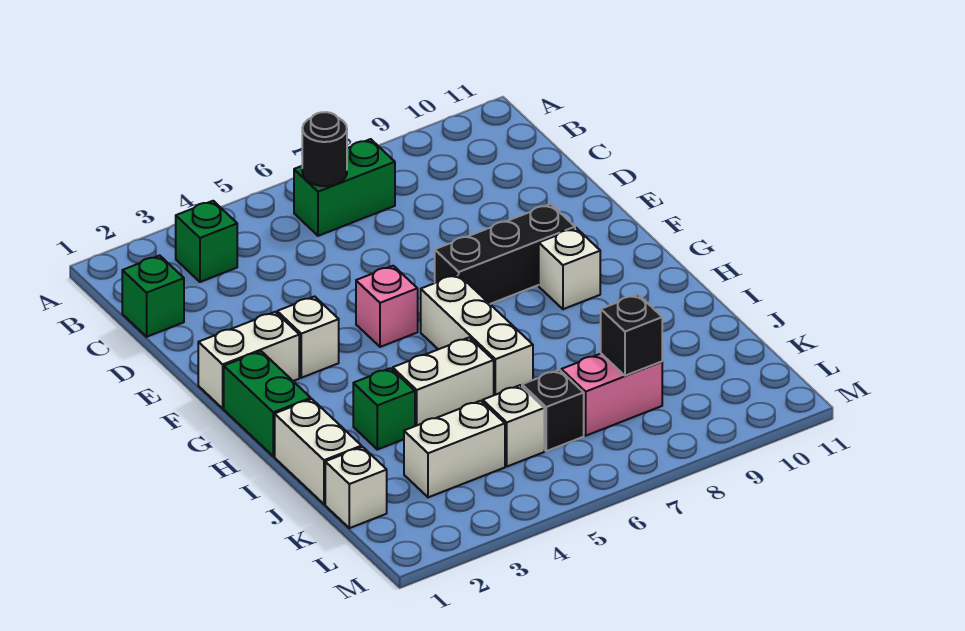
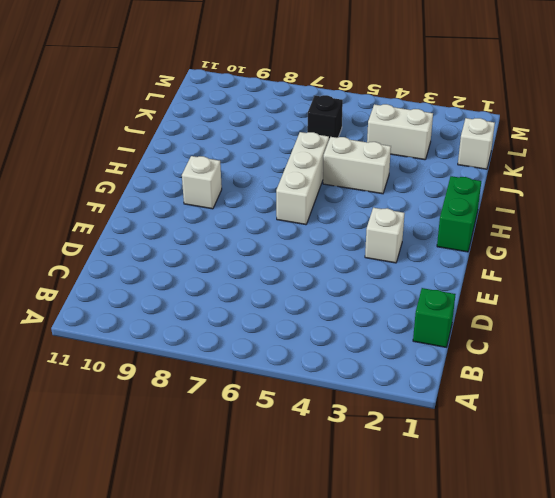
none -> green 1x1 brick [176,201,237,282]
none -> green 1x2 brick [294,139,395,236]
none -> white 1x2 brick [198,312,299,408]

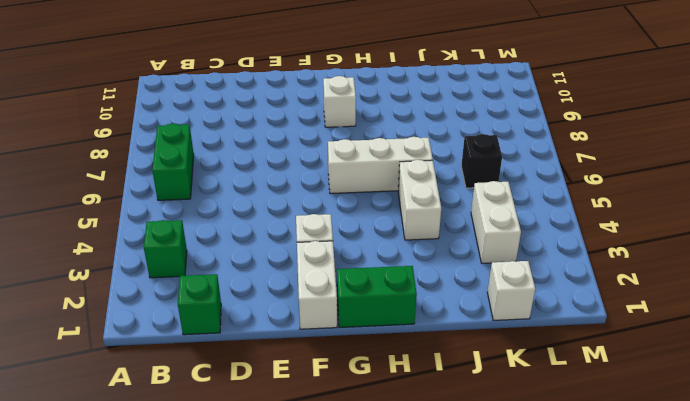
none -> pink 1x1 brick [356,266,418,347]
none -> black 1x3 brick [435,204,575,304]
none -> white 1x2 brick [275,399,361,504]

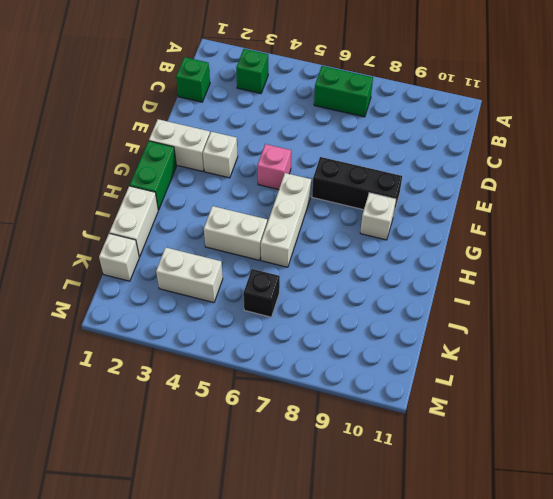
none -> green 1x1 brick [353,368,415,450]
none -> white 1x1 brick [483,385,544,466]
none -> pink 1x2 brick [561,354,662,436]

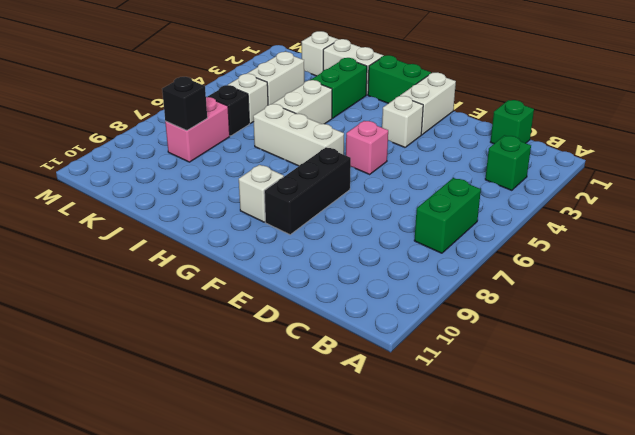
green 1x2 brick [311,58,367,118] -> green 1x1 brick [353,368,415,450]
none -> black 1x1 round brick [302,112,347,186]

